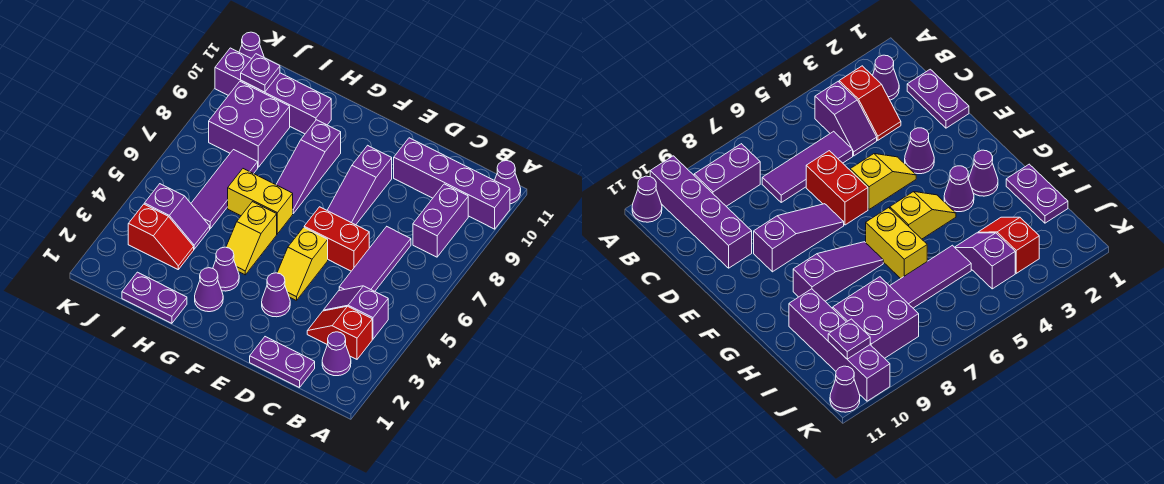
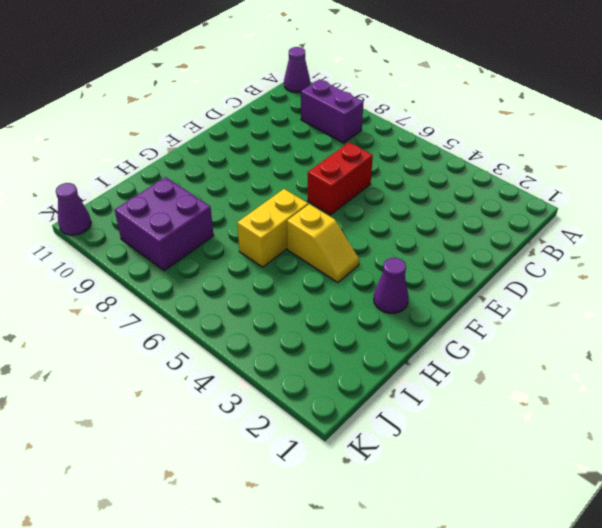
none -> purple 1x4 brick [394,138,510,229]
none -> purple 1x1 cone [322,332,351,376]
none -> red 1x2 slope [307,306,372,359]

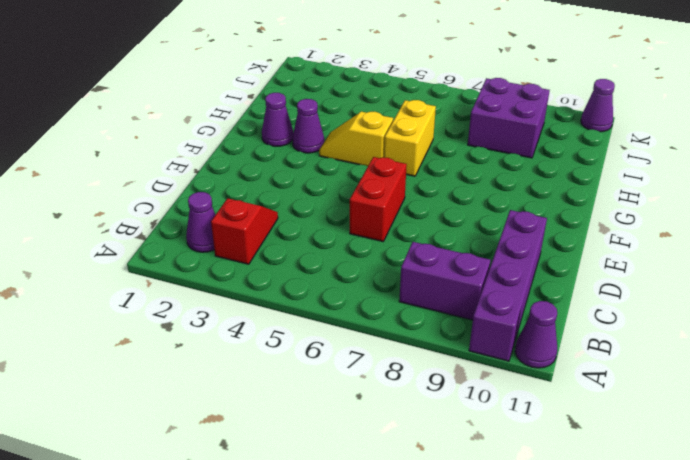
none -> purple 1x2 slope [323,286,388,339]
none -> purple 1x2 plate [250,337,315,388]
none -> purple 1x3 tile [339,227,411,291]

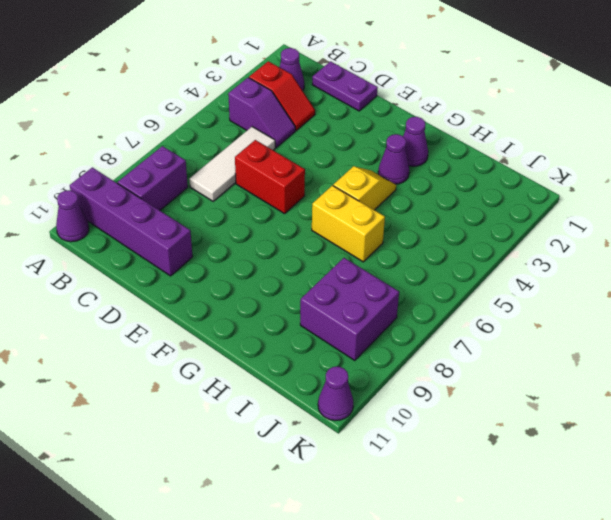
white 1x3 tile [189,127,275,201] -> purple 1x3 tile [339,227,411,291]
none -> purple 1x1 cone [262,273,290,317]
none -> yellow 1x2 slope [277,227,328,301]
none -> purple 1x3 slope [327,145,392,225]

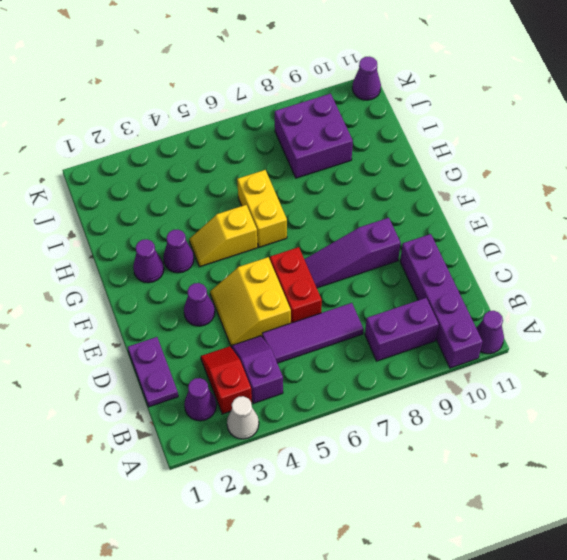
white 1x1 cone [227,396,259,439] -> none
yellow 2x2 slope [210,257,291,347] -> yellow 1x2 slope [277,227,328,301]
none -> purple 1x3 slope [276,120,341,213]
none -> purple 1x2 plate [122,272,187,323]
none -> purple 1x4 brick [215,48,331,134]

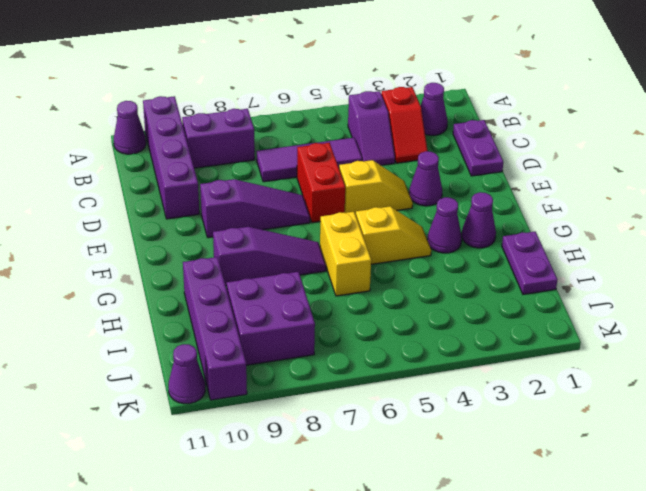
none -> red 1x2 slope [128,204,194,269]
none -> purple 1x2 slope [144,184,210,249]
none -> purple 1x3 tile [191,150,258,229]

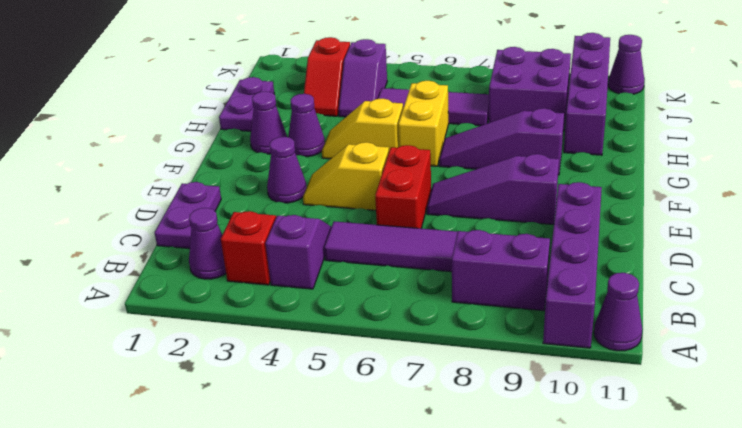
none -> purple 1x1 plate [241,54,280,92]

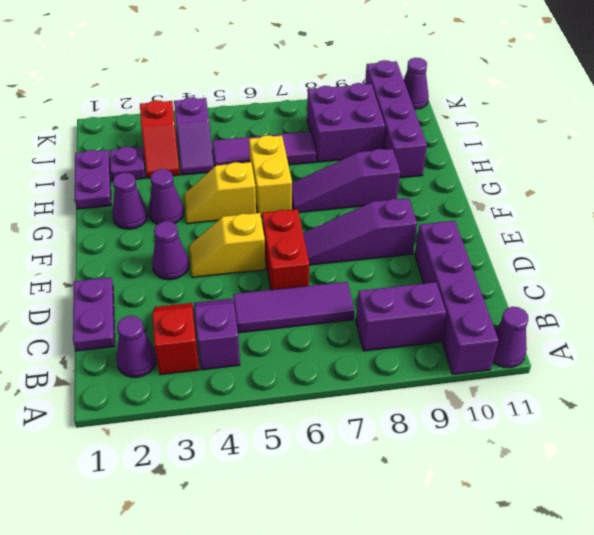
purple 1x1 plate [110,147,145,181] -> purple 1x1 plate moved to [241,54,280,92]

